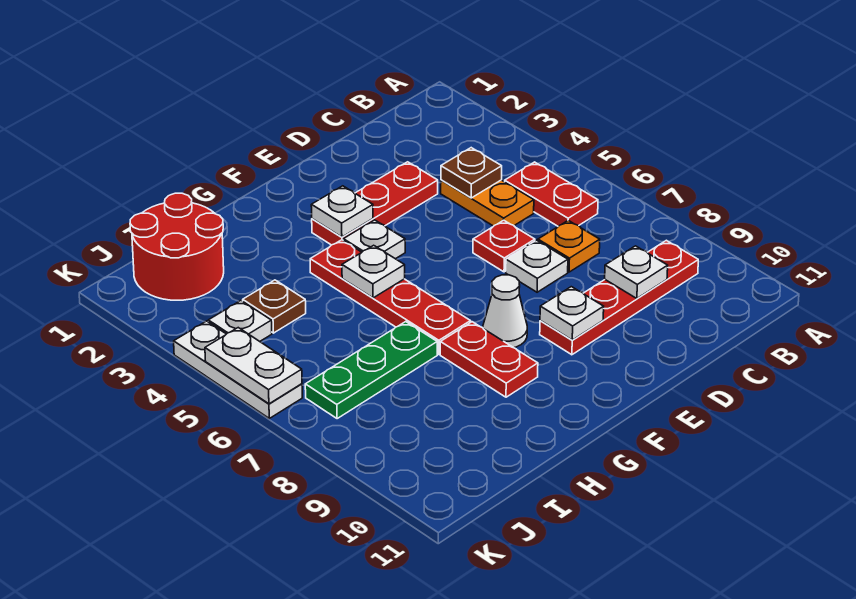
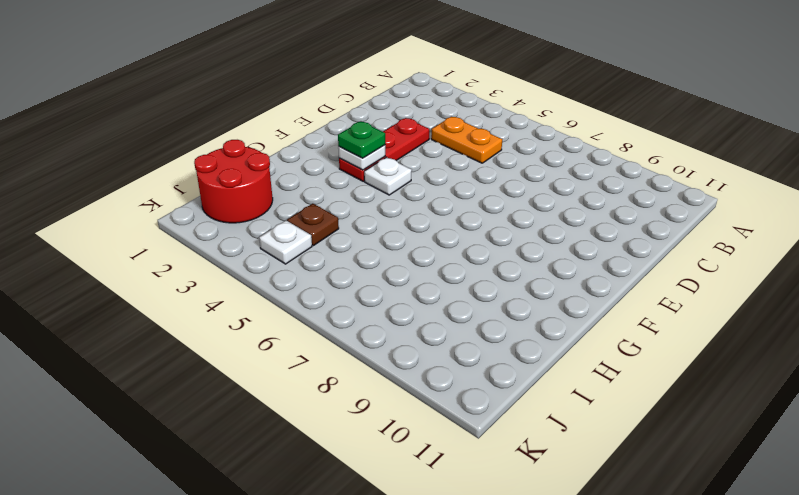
green 1x1 plate [338,121,385,158] -> none
none -> red 1x2 plate [505,162,598,226]
none -> red 1x4 plate [540,240,698,355]
none -> orange 1x1 plate [538,220,600,272]

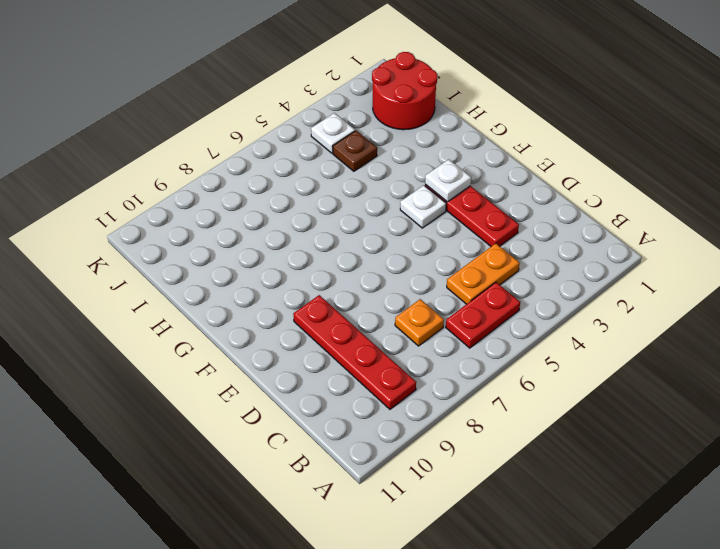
none -> red 1x1 plate [473,220,535,272]
none -> white 1x1 plate [506,240,568,292]
none -> white 1x1 cone [483,275,527,348]

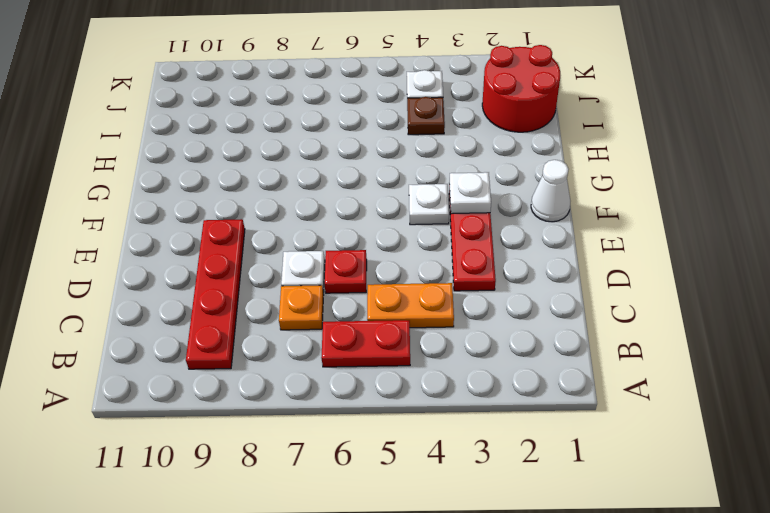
white 1x1 cone [531,160,570,222] -> white 1x1 cone moved to [483,275,527,348]
none -> red 1x4 plate [310,240,471,354]
none -> red 1x2 plate [440,322,538,397]
none -> green 1x3 plate [305,322,437,419]

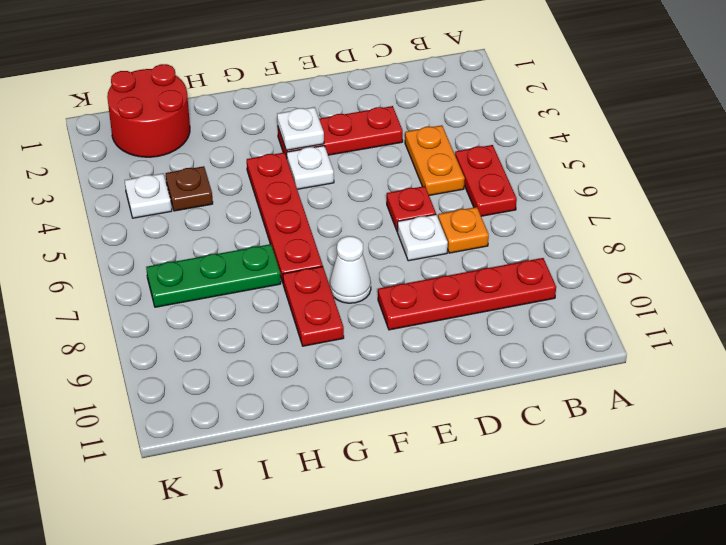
none -> white 1x3 plate [174,321,302,418]
none -> brown 1x1 plate [441,148,502,198]
none -> white 1x1 plate [605,246,668,299]

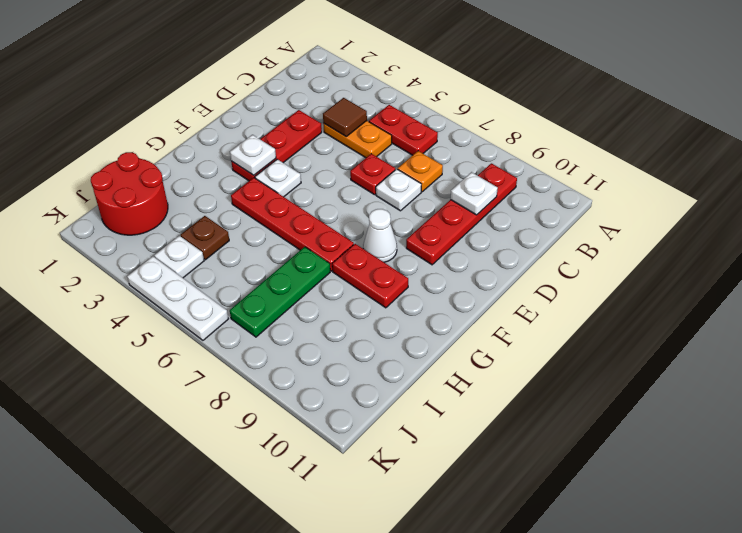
brown 1x1 tile [323,98,367,136] -> brown 1x1 plate [441,148,502,198]
none -> white 1x1 plate [540,287,604,340]
none -> white 1x1 plate [342,245,405,298]
none -> white 1x2 plate [205,328,302,404]

